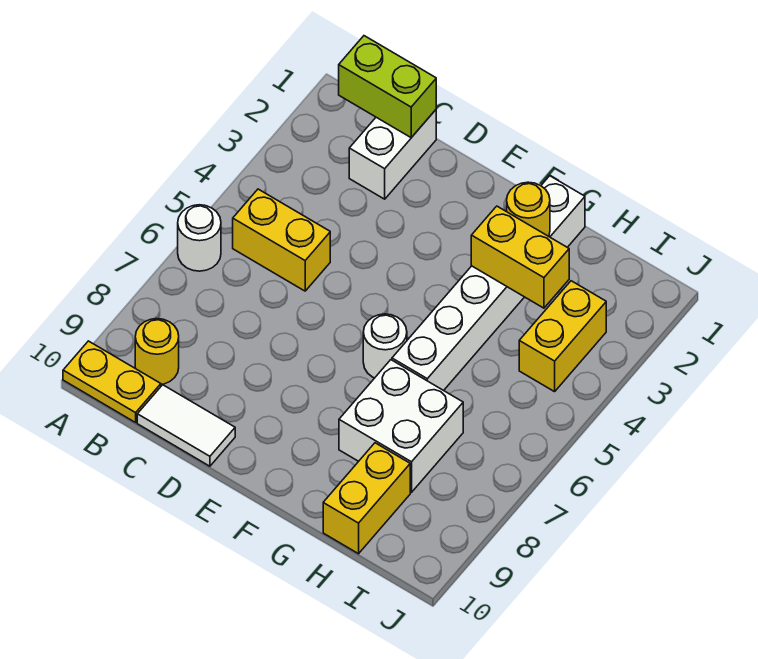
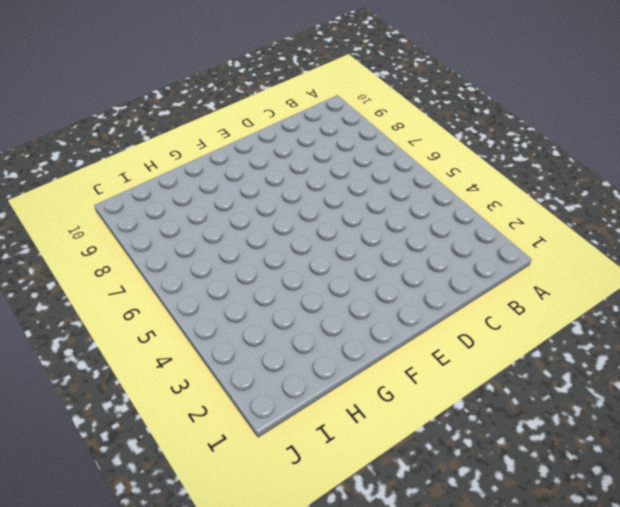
none -> white 1x1 round brick [178,205,221,271]
none -> yellow 1x2 plate [63,341,161,422]
none -> yellow 1x2 brick [233,189,330,291]

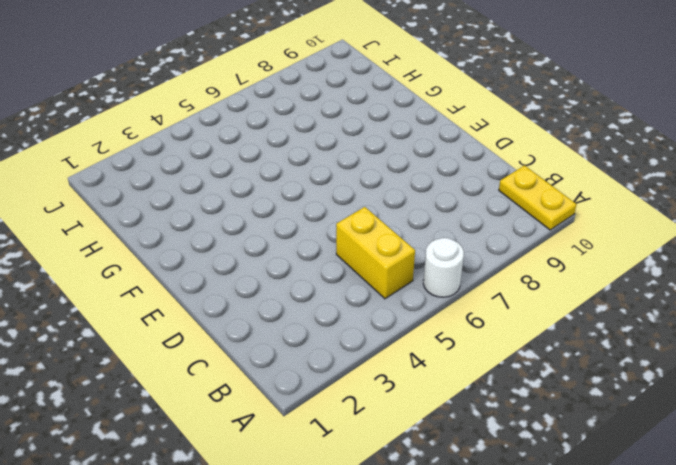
none -> yellow 1x1 round brick [135,319,179,384]
none -> white 1x2 brick [349,110,436,199]
none -> white 1x2 tile [137,385,235,466]

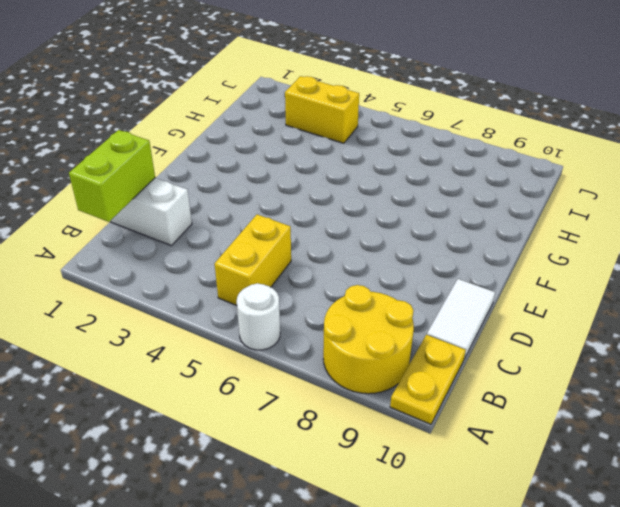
yellow 2x2 round brick [323,285,414,394] -> yellow 1x1 round brick [135,319,179,384]
none -> white 1x1 round brick [363,314,407,378]
none -> white 1x6 brick [392,176,585,391]
none -> white 2x2 brick [339,360,463,492]

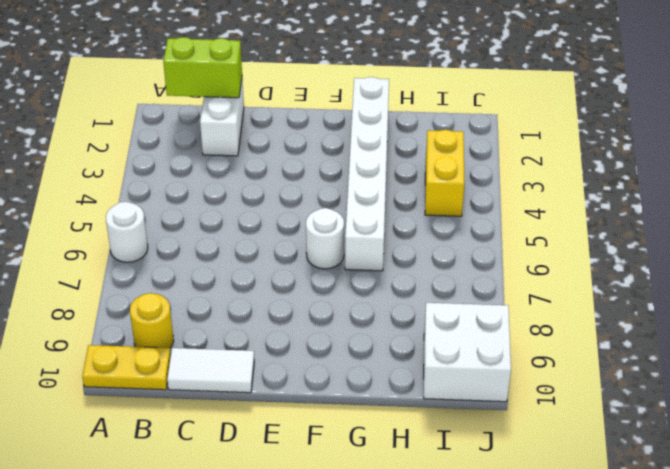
white 2x2 brick [424,303,511,402] -> white 2x2 brick moved to [339,360,463,492]
none -> yellow 1x2 brick [233,189,330,291]
none -> yellow 1x2 brick [323,443,410,554]
none -> yellow 1x1 round brick [507,182,550,236]

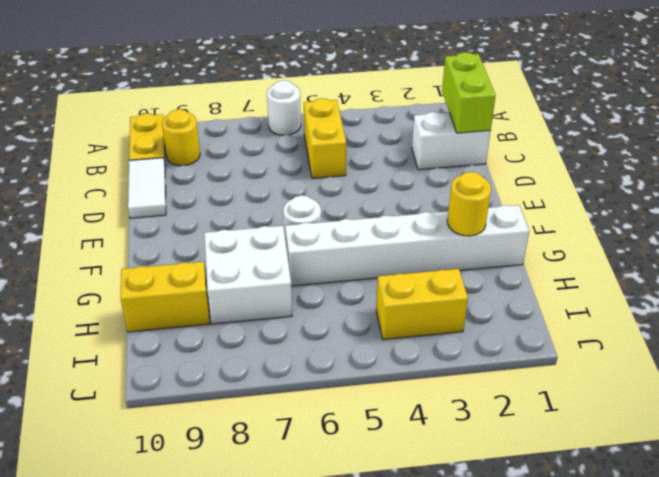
none -> yellow 1x2 brick [471,206,569,308]

